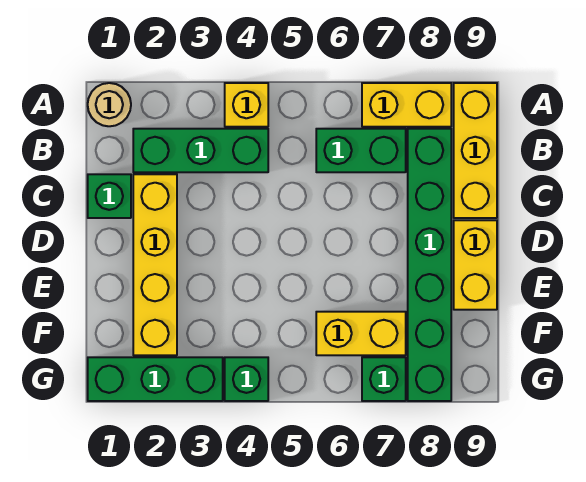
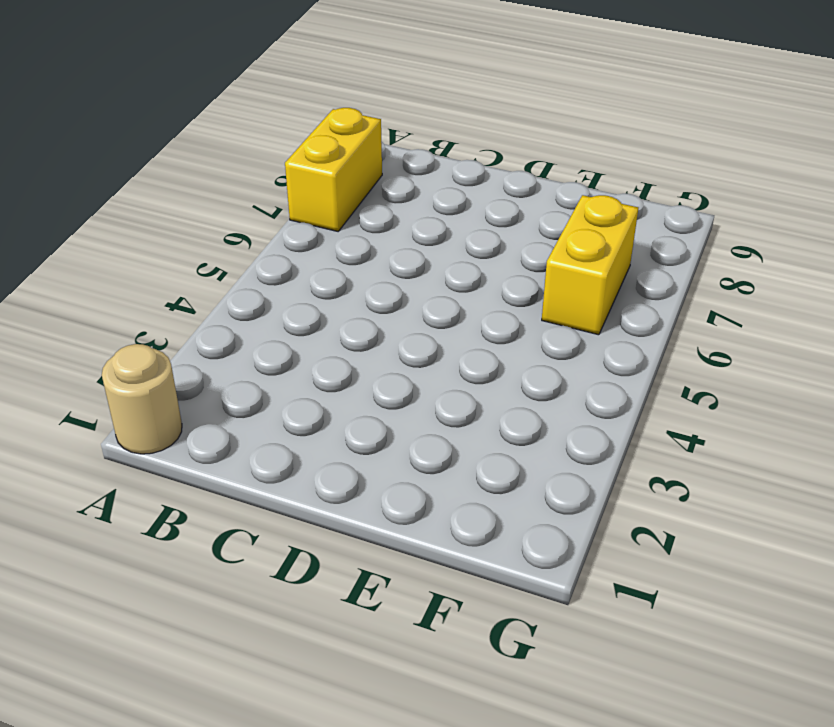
none -> yellow 1x1 brick [225,83,268,127]
none -> yellow 1x3 brick [454,83,497,218]
none -> green 1x3 brick [133,129,268,172]

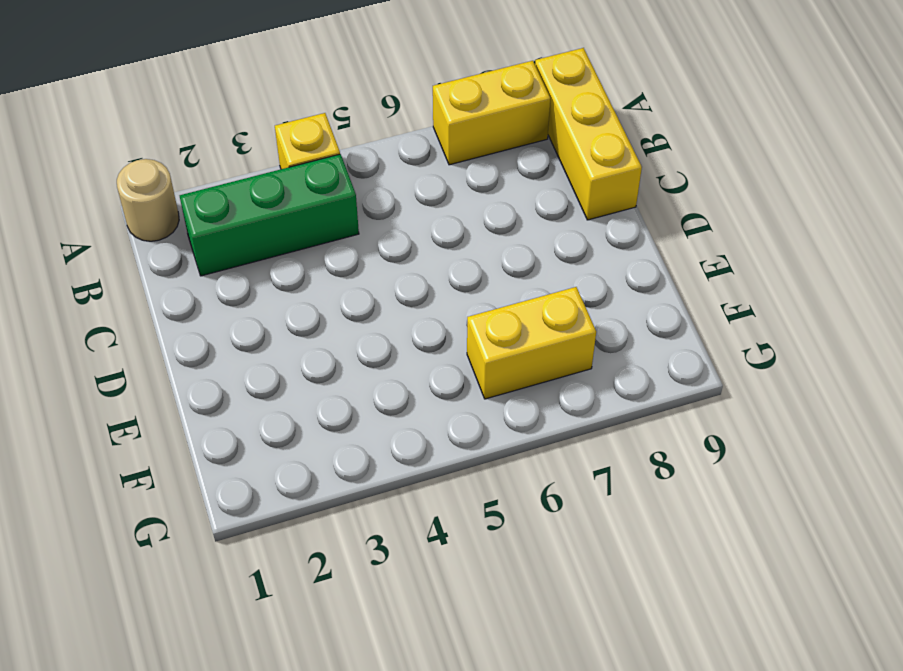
none -> green 1x2 brick [316,129,406,172]
none -> green 1x6 brick [408,129,451,401]
none -> green 1x1 brick [88,174,131,218]

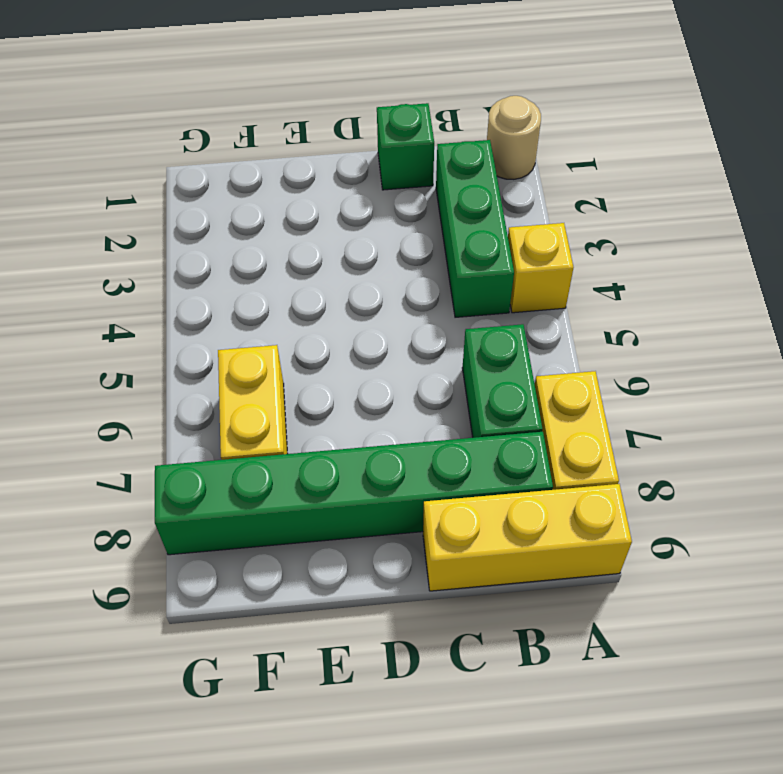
none -> yellow 1x4 brick [133,174,177,355]
none -> yellow 1x2 brick [454,220,497,310]
none -> green 1x3 brick [88,357,223,401]

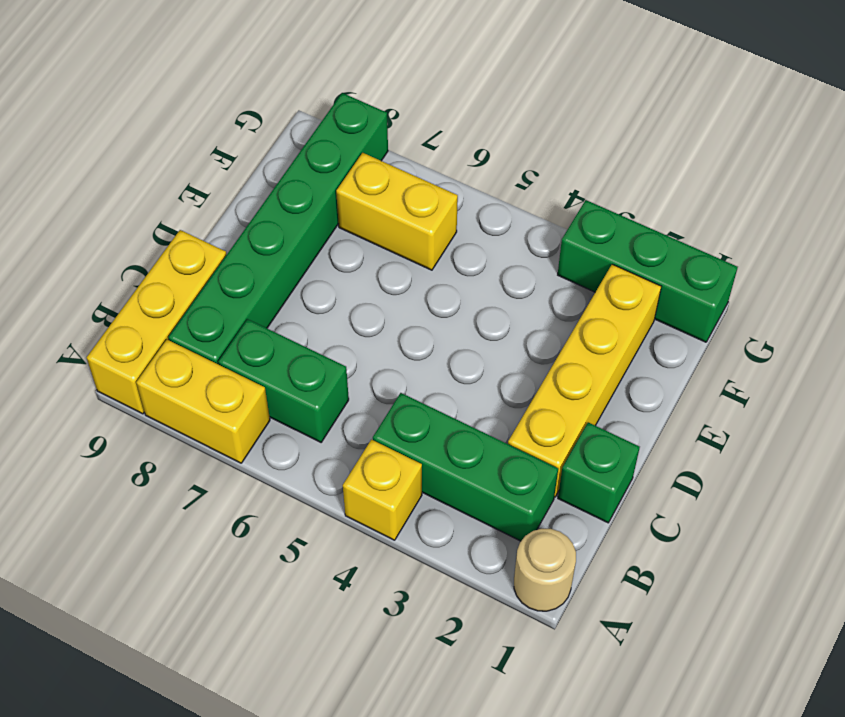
none -> yellow 1x2 brick [454,220,497,310]
none -> green 1x1 brick [225,357,268,401]
none -> green 1x1 brick [362,357,406,401]

